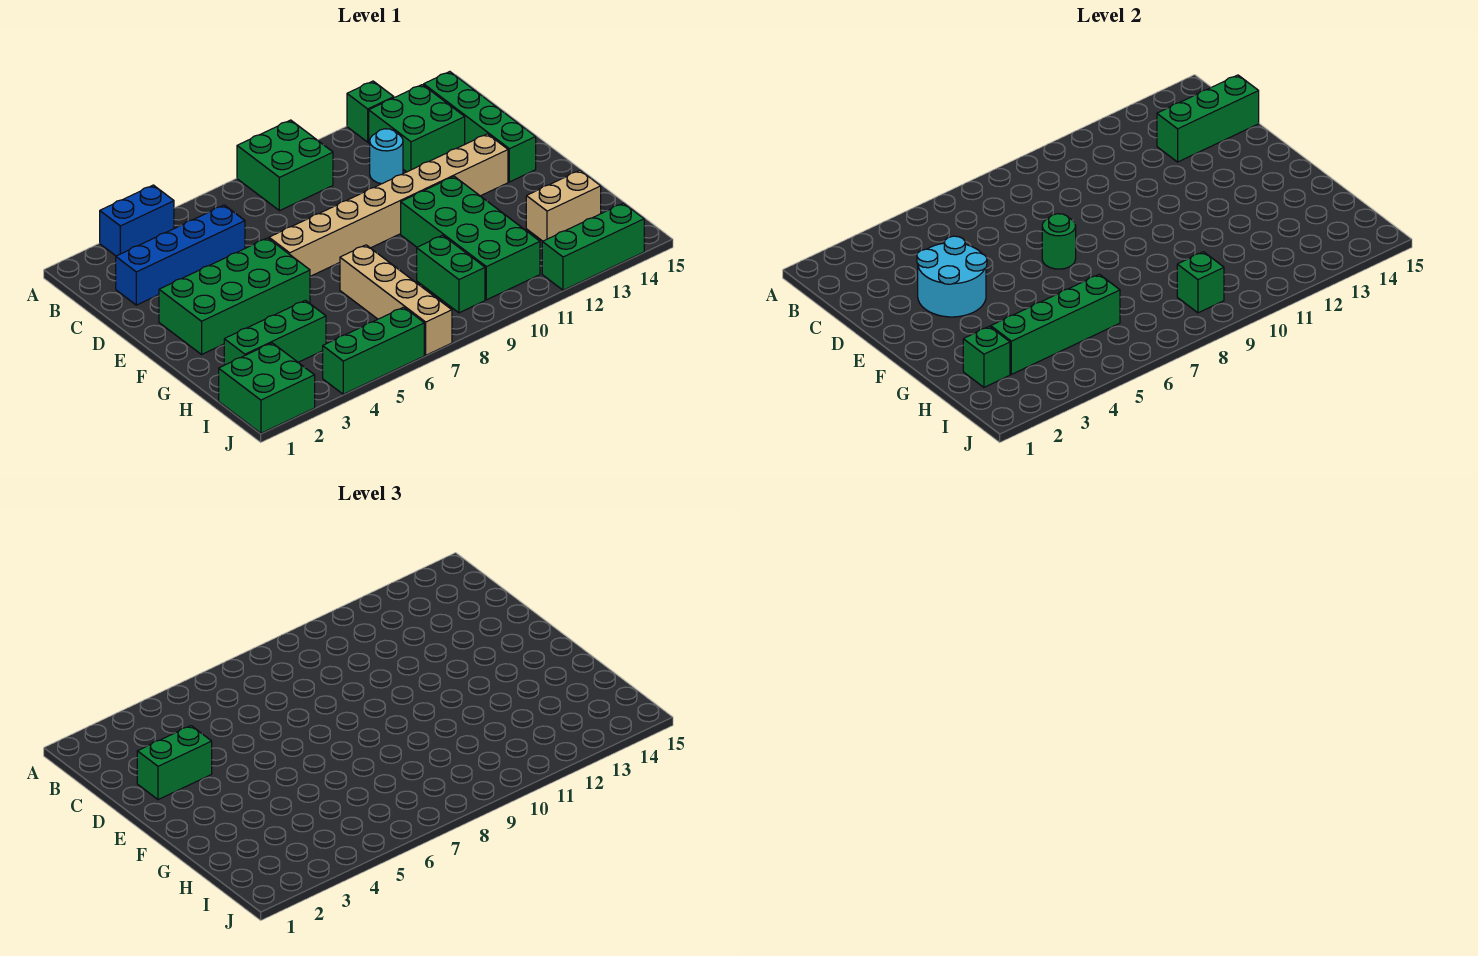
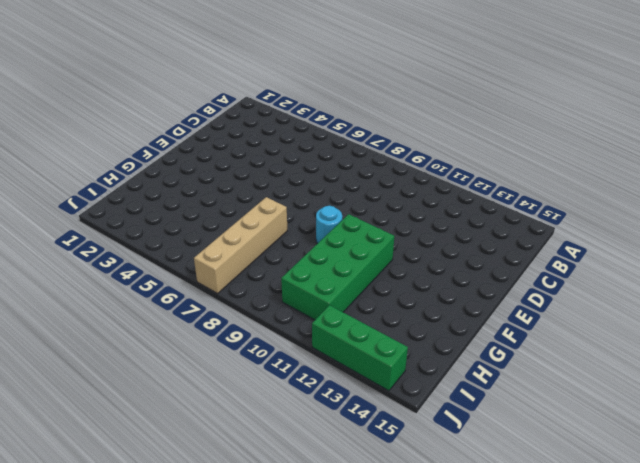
cyan 1x1 round brick [316,206,342,244] -> cyan 1x1 round brick moved to [370,129,403,184]
none -> blue 1x2 brick [100,185,174,256]
none -> green 2x2 brick [237,120,333,211]
none -> green 1x1 brick [347,81,394,142]

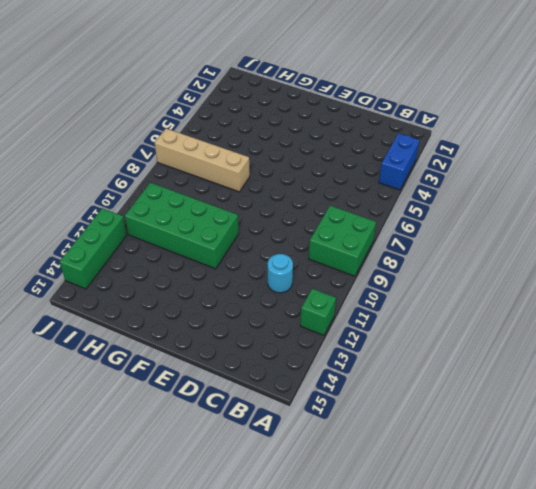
none -> green 2x2 brick [369,85,465,172]
none -> green 1x4 brick [424,72,536,182]
none -> blue 1x4 brick [116,205,245,305]

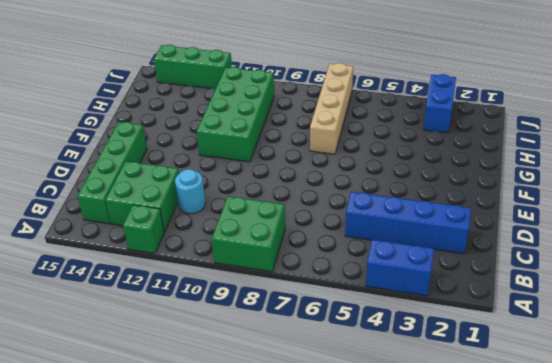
blue 1x2 brick [423,74,456,133] -> none
none -> green 2x4 brick [159,238,310,354]
none -> tan 1x8 brick [269,134,508,276]
none -> green 1x3 brick [224,300,326,365]

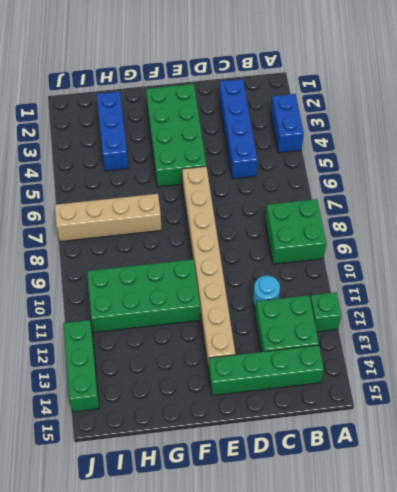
blue 1x3 brick [97,91,128,171] -> green 1x3 brick [224,300,326,365]
none -> green 1x2 brick [417,235,485,313]
none -> tan 1x2 brick [526,170,601,241]
none -> green 2x2 brick [219,343,315,433]

